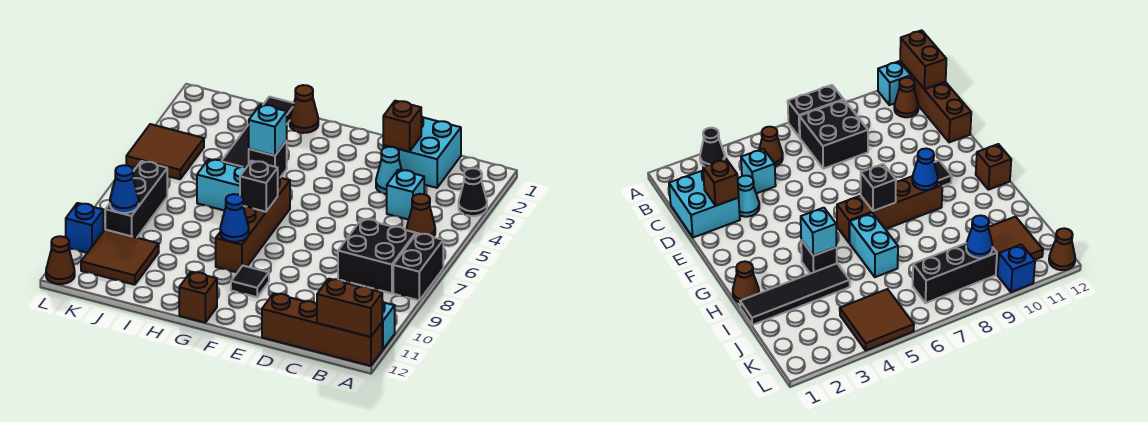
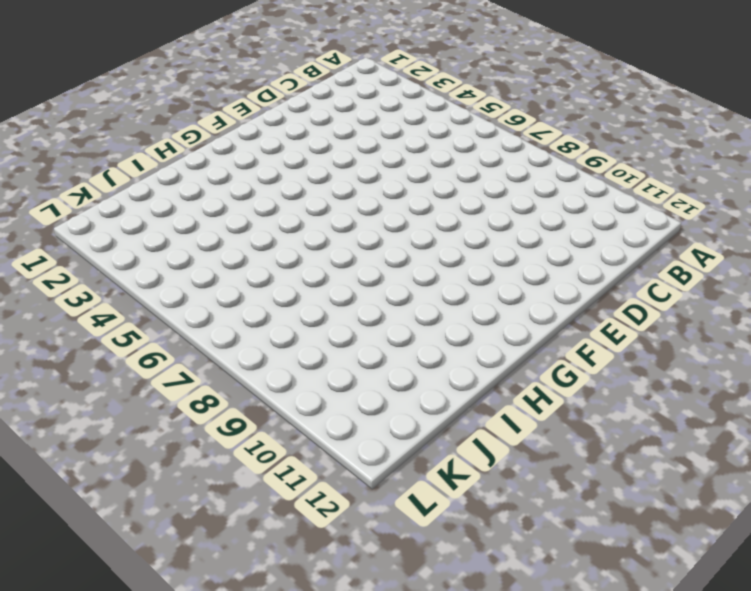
none -> black 1x1 cone [459,168,487,216]
none -> black 1x2 brick [393,233,443,300]
none -> cyan 1x1 brick [382,301,395,350]

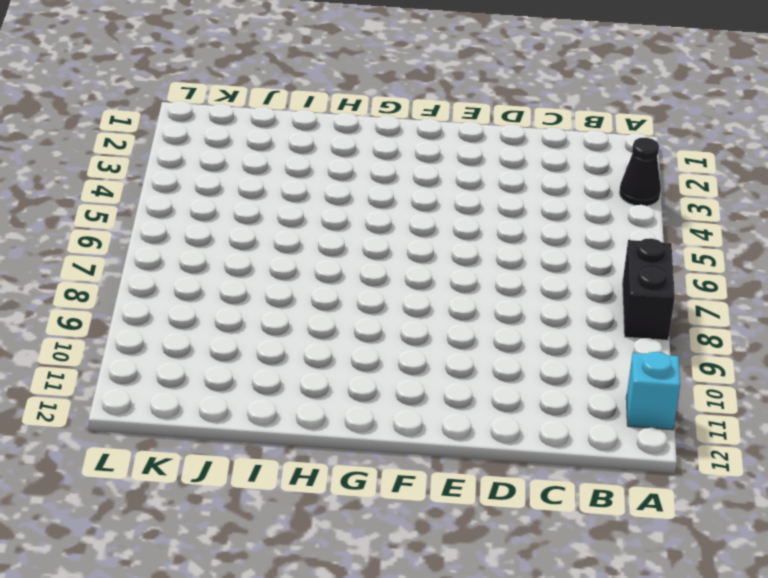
none -> brown 1x4 brick [262,293,382,366]
none -> brown 1x1 cone [407,194,435,237]
none -> black 2x2 brick [338,219,416,293]

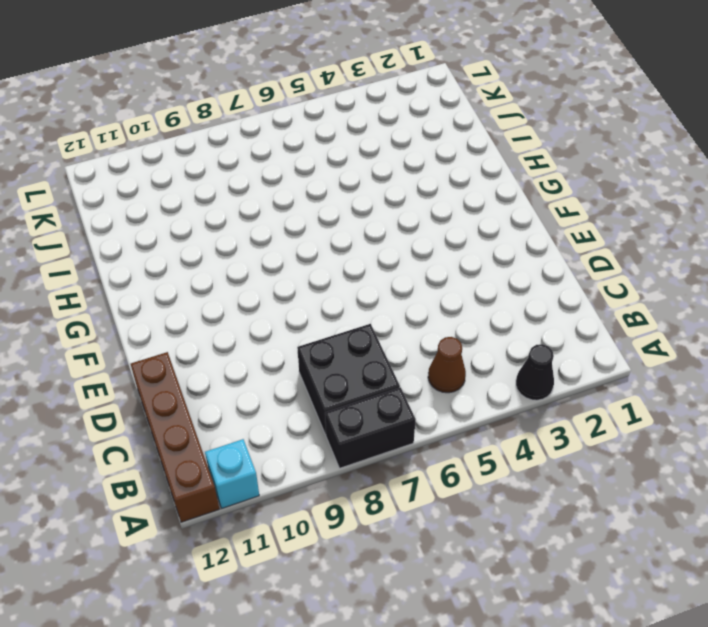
none -> brown 1x1 cone [894,78,918,117]
none -> cyan 2x2 brick [383,116,461,188]
none -> cyan 1x1 brick [387,170,424,220]

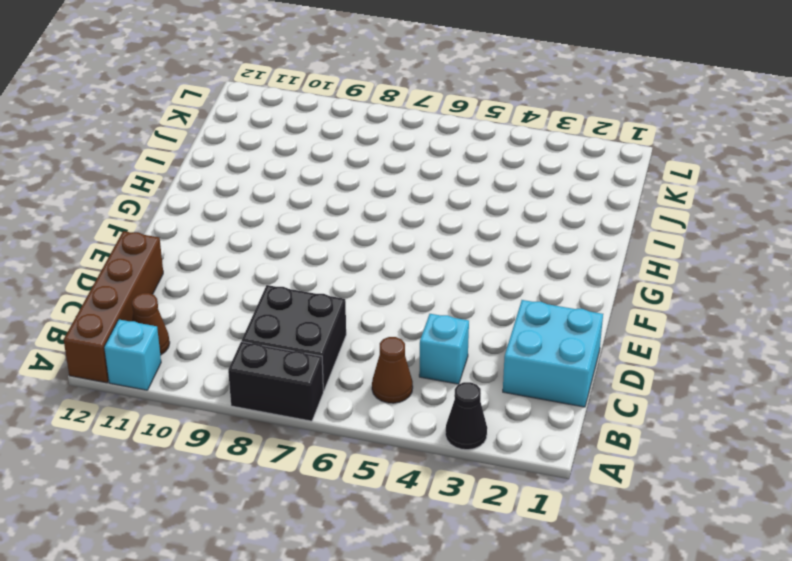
none -> cyan 1x1 cone [376,147,402,194]
none -> black 1x1 tile [231,266,269,297]
none -> brown 1x4 brick [216,177,290,272]

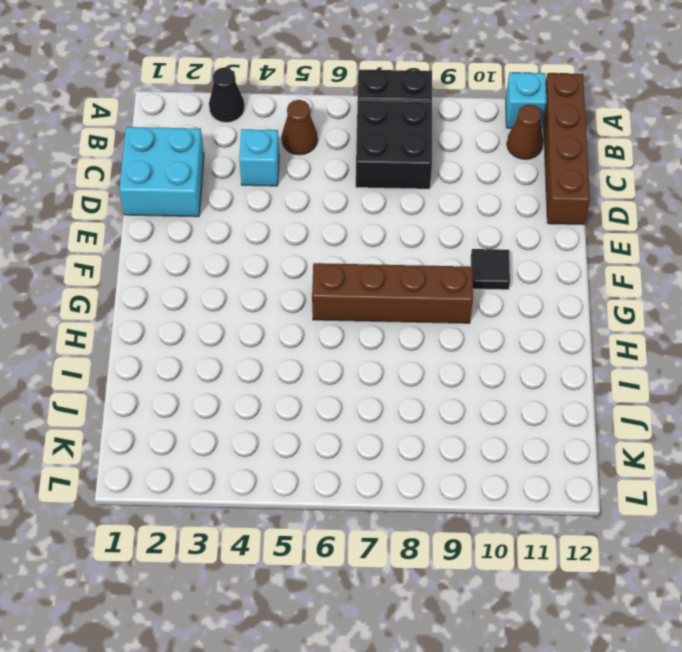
none -> cyan 1x1 cone [376,147,402,194]
none -> brown 1x1 brick [179,272,217,323]
none -> brown 1x1 cone [290,85,318,133]

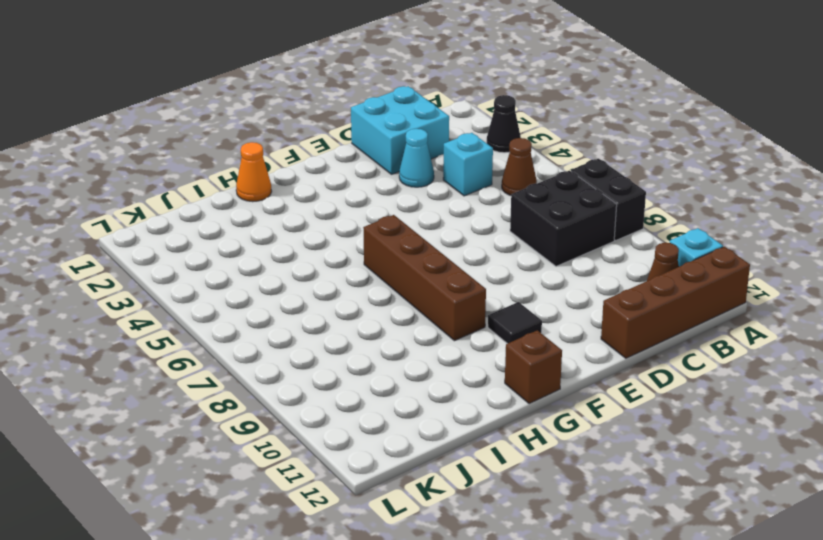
orange 1x1 cone [236,142,272,202] -> brown 1x1 cone [290,85,318,133]
none -> black 1x1 brick [249,141,287,178]
none -> cyan 1x2 brick [197,159,246,211]
none -> black 1x4 tile [222,97,294,167]

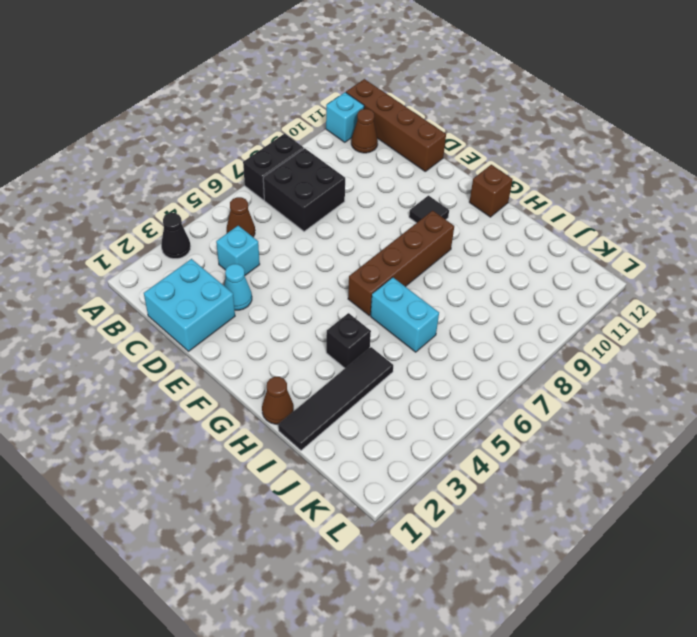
none -> brown 2x2 tile [81,230,159,285]
none -> brown 2x2 tile [126,124,204,179]
none -> black 1x3 brick [105,161,167,238]

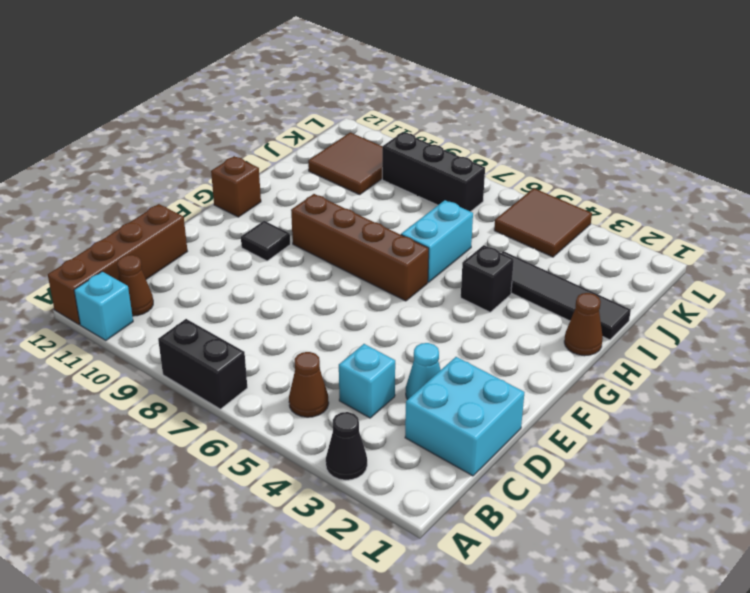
none -> black 2x2 brick [338,219,416,293]
none -> blue 1x1 brick [66,203,103,253]
none -> brown 1x1 cone [46,236,75,284]

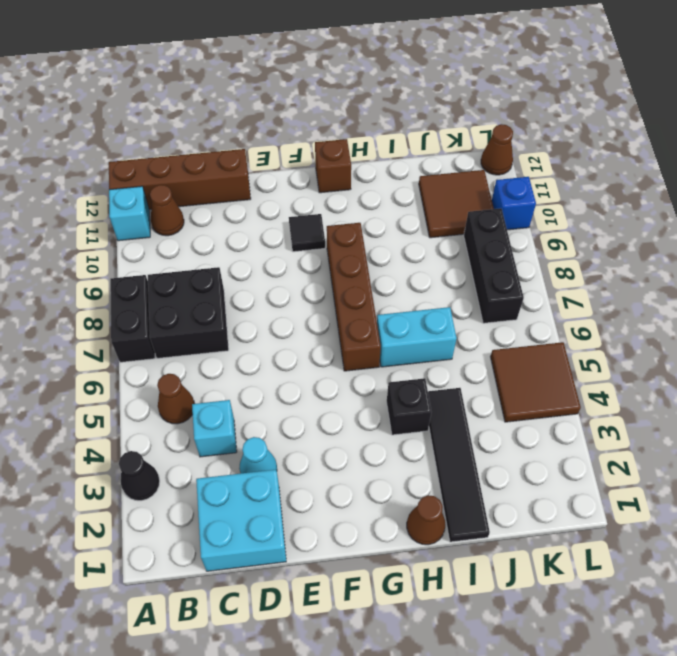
none -> brown 1x2 brick [317,279,382,337]
none -> brown 1x1 brick [383,101,421,152]
none -> black 1x1 brick [240,161,278,212]

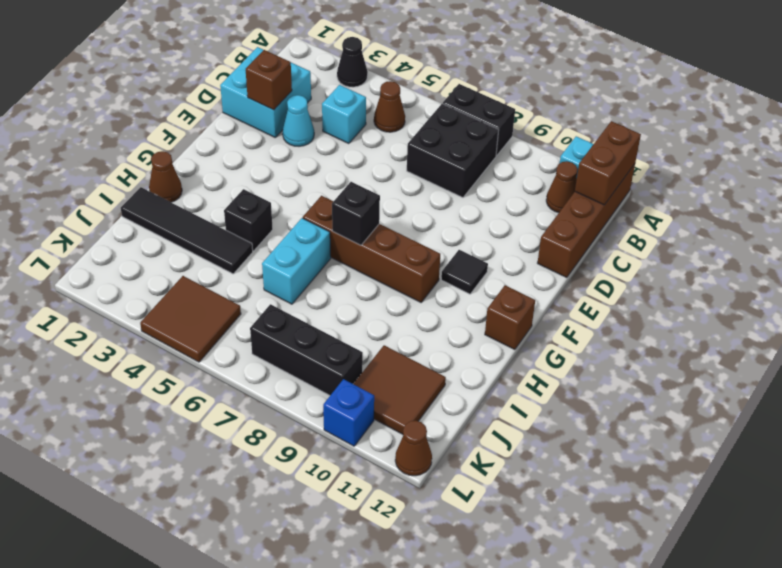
none -> blue 1x1 cone [220,194,249,242]
none -> cyan 1x1 brick [249,104,287,156]
none -> blue 1x1 cone [110,165,139,213]

